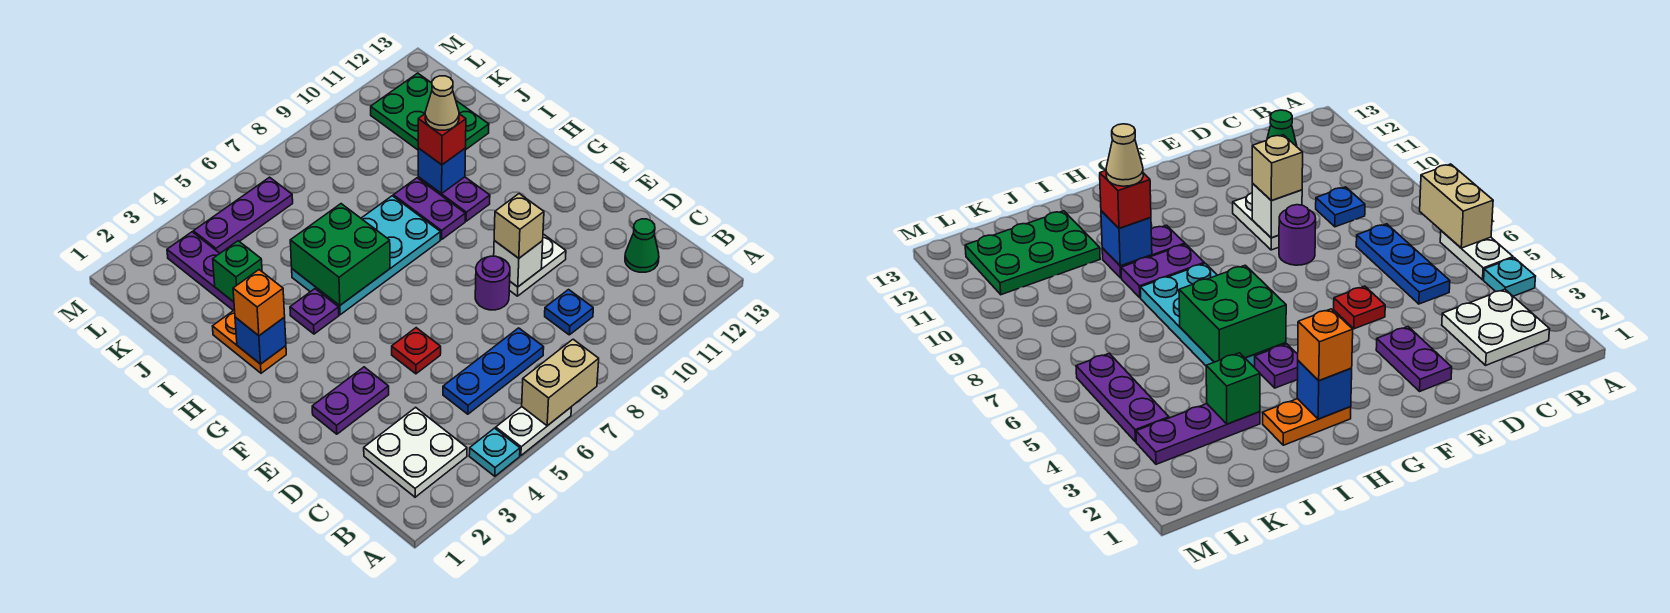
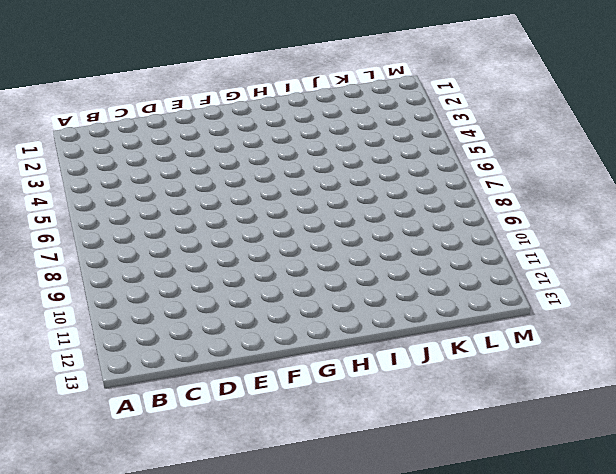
none -> cyan 1x1 plate [469,428,520,476]
none -> white 1x2 plate [496,407,571,455]
none -> white 2x2 plate [364,407,467,497]

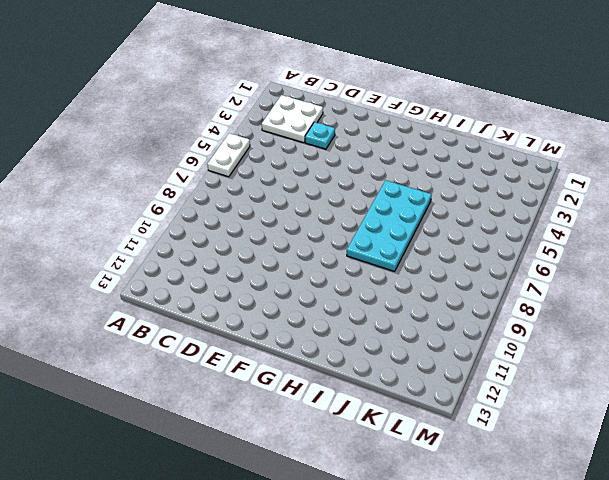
cyan 1x1 plate [305,122,335,149] -> cyan 1x1 plate moved to [469,428,520,476]
none -> blue 1x3 plate [443,328,544,414]
none -> blue 1x1 plate [545,290,593,335]
none -> green 1x1 cone [625,219,659,272]

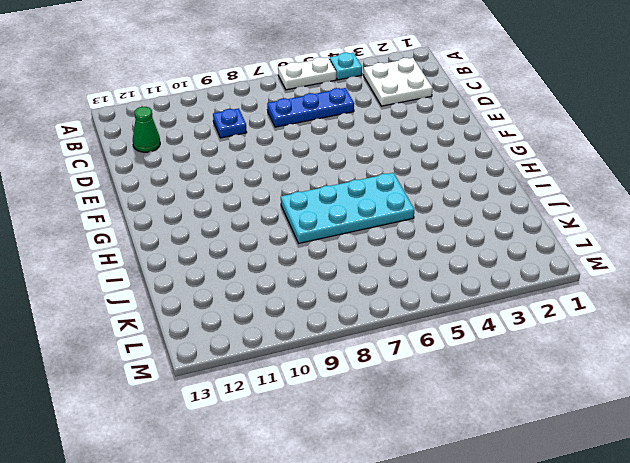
none -> purple 1x2 plate [312,367,389,434]
none -> red 1x1 plate [392,328,441,374]
none -> purple 1x1 round brick [475,256,510,310]

